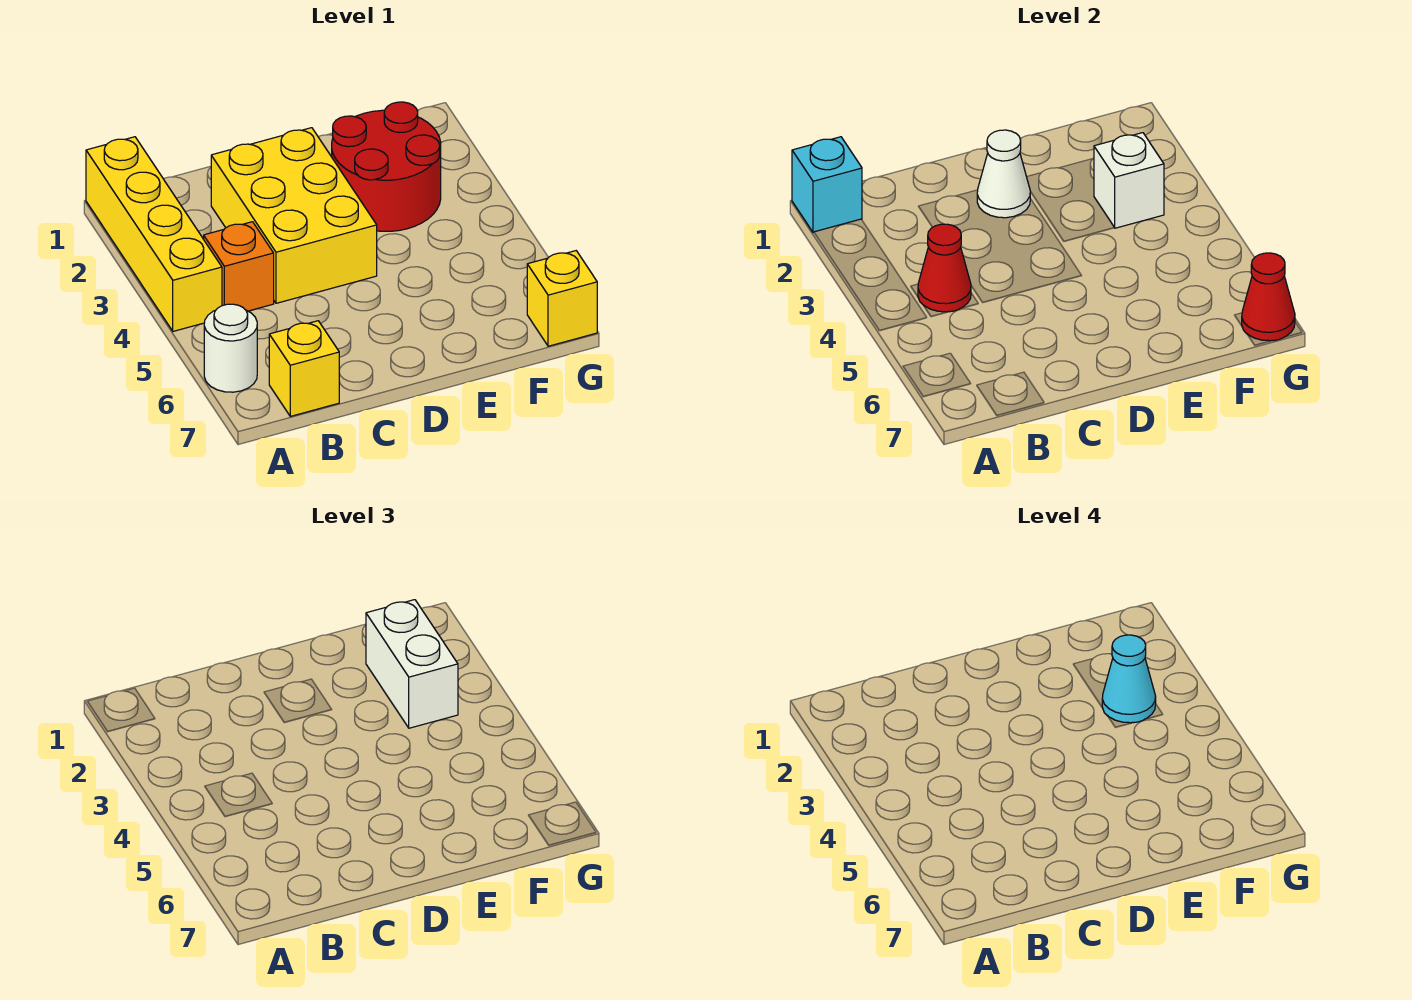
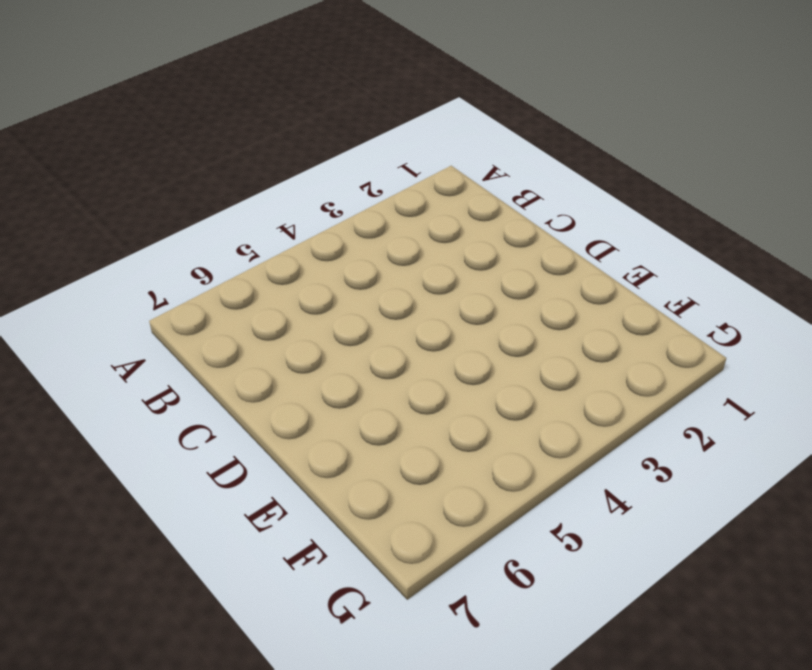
none -> yellow 1x4 brick [86,137,222,331]
none -> white 1x1 round brick [204,304,257,392]
none -> orange 1x1 brick [204,222,274,311]

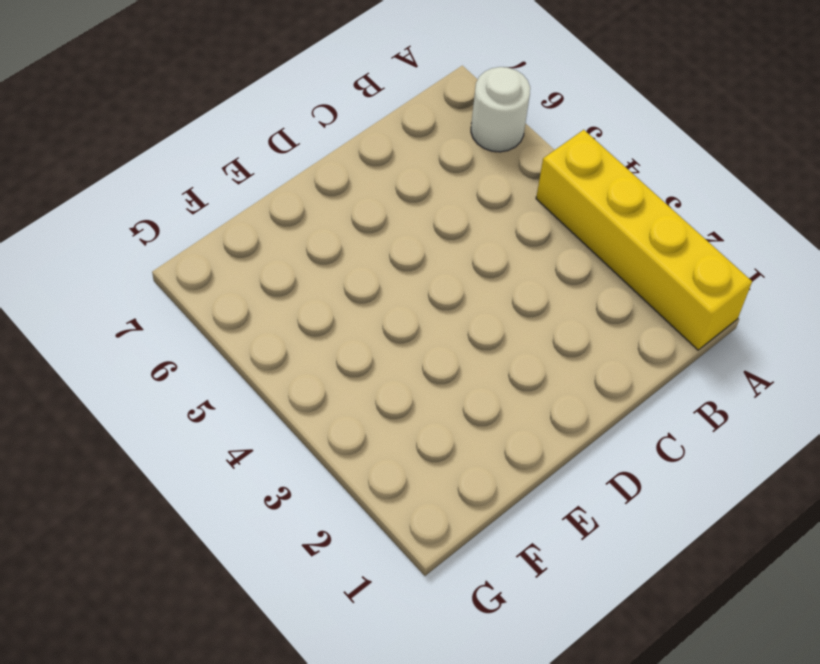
none -> orange 1x1 brick [204,222,274,311]
none -> yellow 1x1 brick [269,321,339,416]
none -> yellow 2x3 brick [211,128,377,303]

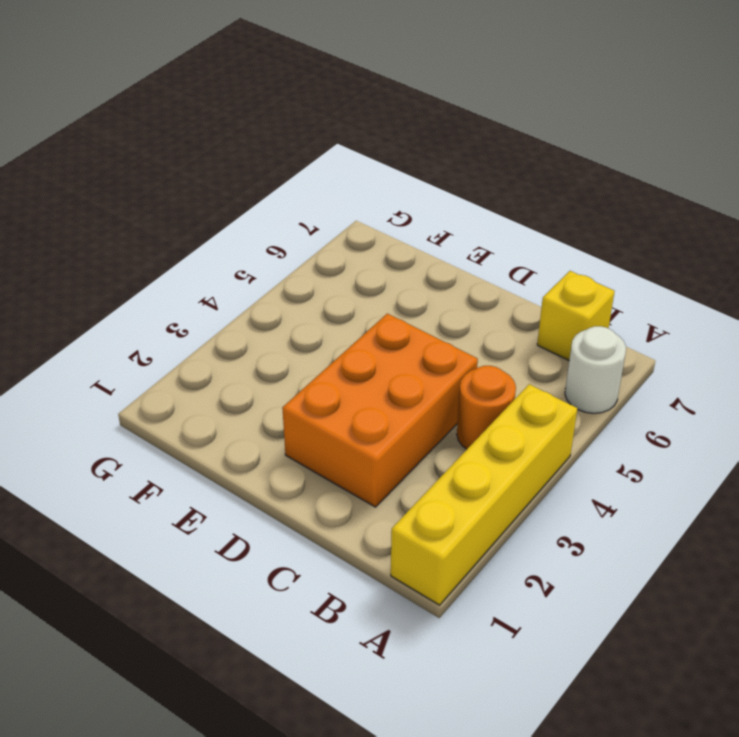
orange 1x1 round brick [457,366,516,449] -> orange 1x1 brick [204,222,274,311]
orange 2x3 brick [282,314,478,507] -> yellow 2x3 brick [211,128,377,303]
none -> red 2x2 round brick [332,102,441,231]
none -> yellow 1x1 brick [527,251,597,346]
none -> cyan 1x1 brick [792,137,862,232]

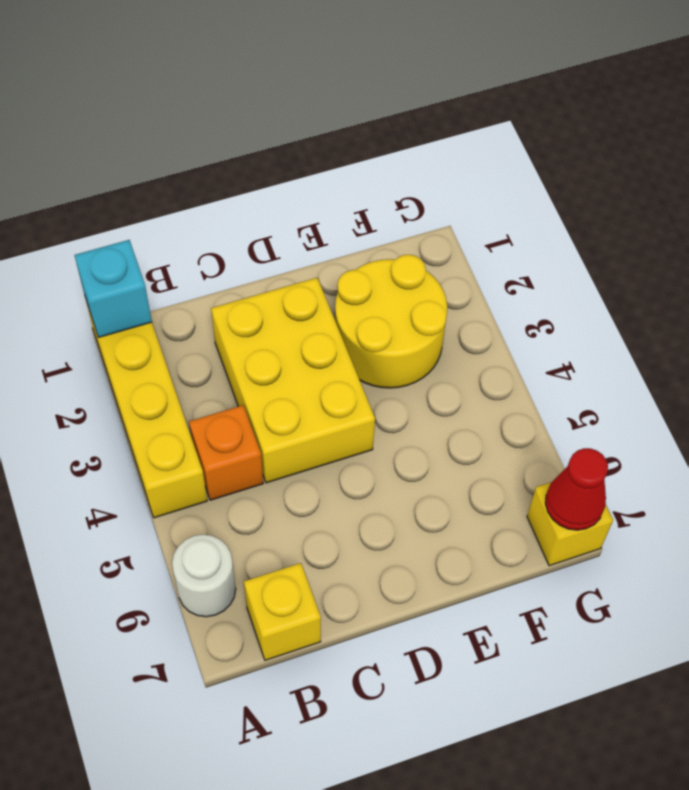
yellow 2x2 round brick [335,255,447,388] -> red 2x2 round brick [332,102,441,231]
none -> red 1x1 cone [918,224,971,312]
none -> white 1x1 cone [977,130,1030,218]
none -> white 1x1 brick [1094,133,1164,228]

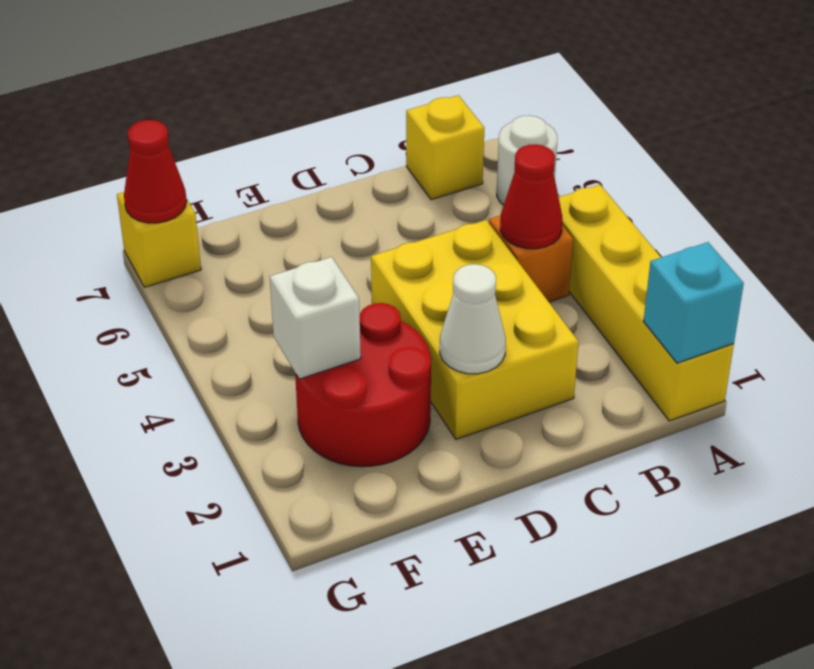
none -> white 1x2 brick [366,600,458,728]
none -> cyan 1x1 cone [1102,635,1156,723]

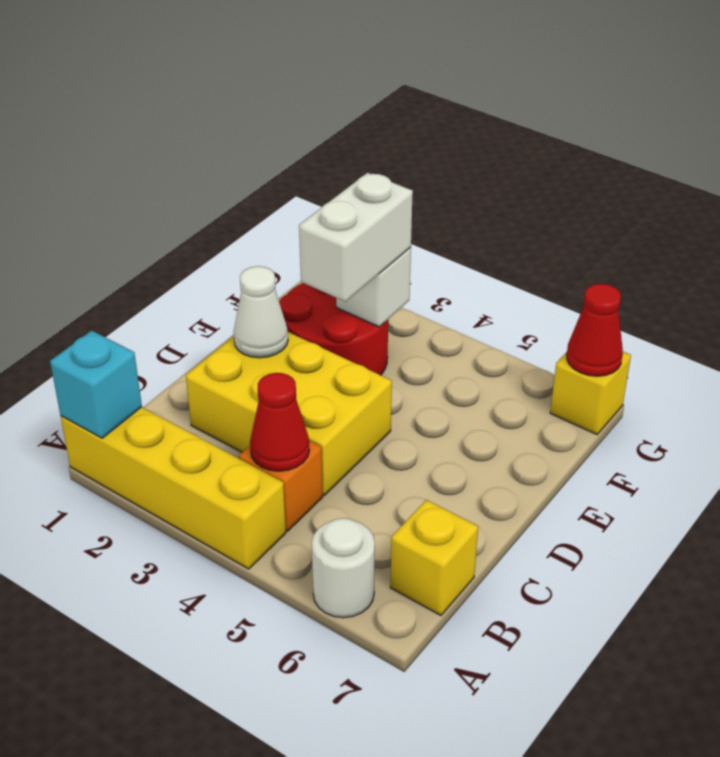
white 1x2 brick [299,173,413,302] -> white 1x2 brick turned to [366,600,458,728]
none -> cyan 1x1 cone [1102,635,1156,723]

